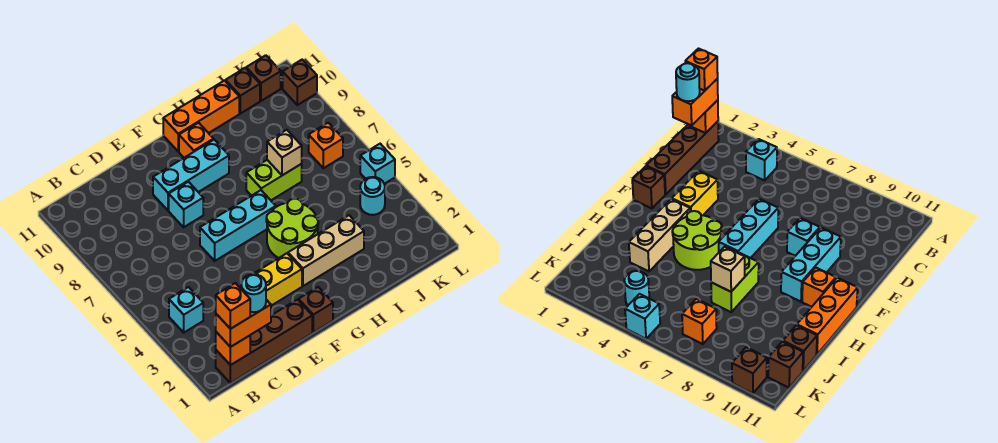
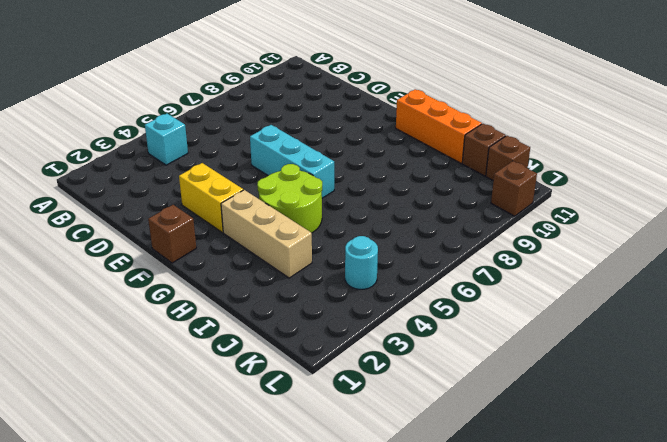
none -> brown 1x4 brick [216,300,312,383]
none -> cyan 1x1 brick [169,182,203,227]
none -> cyan 1x3 brick [153,140,229,210]

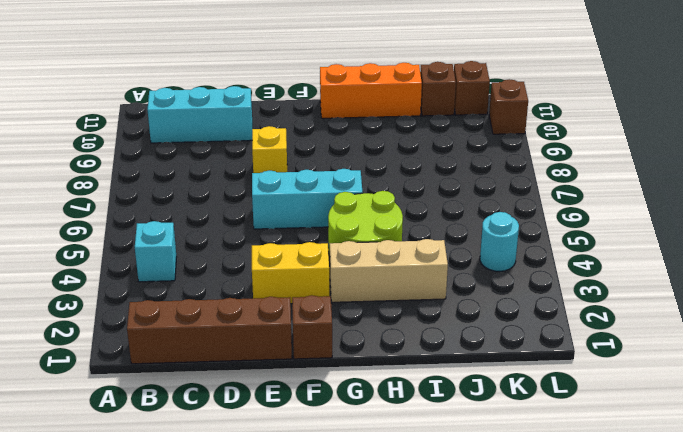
cyan 1x3 brick [147,86,252,143] -> cyan 1x3 brick moved to [153,140,229,210]
yellow 1x1 brick [252,126,287,173] -> cyan 1x1 brick [169,182,203,227]
none -> orange 1x1 brick [179,123,214,158]
none -> lime 1x2 brick [246,160,302,200]
none -> orange 1x1 brick [309,123,343,168]

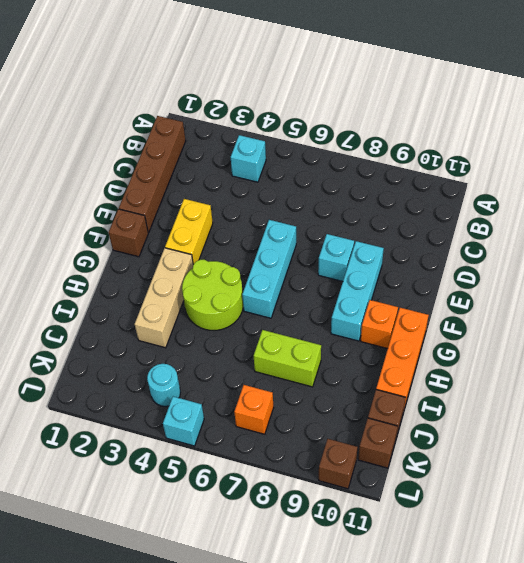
lime 1x2 brick [254,330,321,387] -> lime 1x2 brick turned to [246,160,302,200]
none -> orange 1x1 brick [216,332,250,365]
none -> tan 1x1 brick [267,130,302,175]
none -> orange 1x2 brick [216,300,271,347]

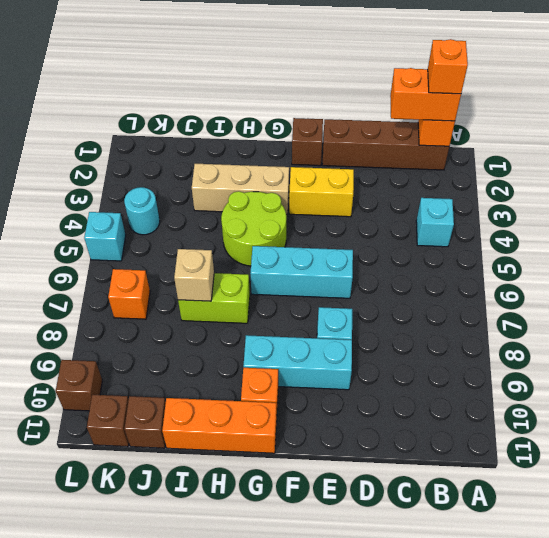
none -> cyan 1x1 round brick [241,274,266,312]

